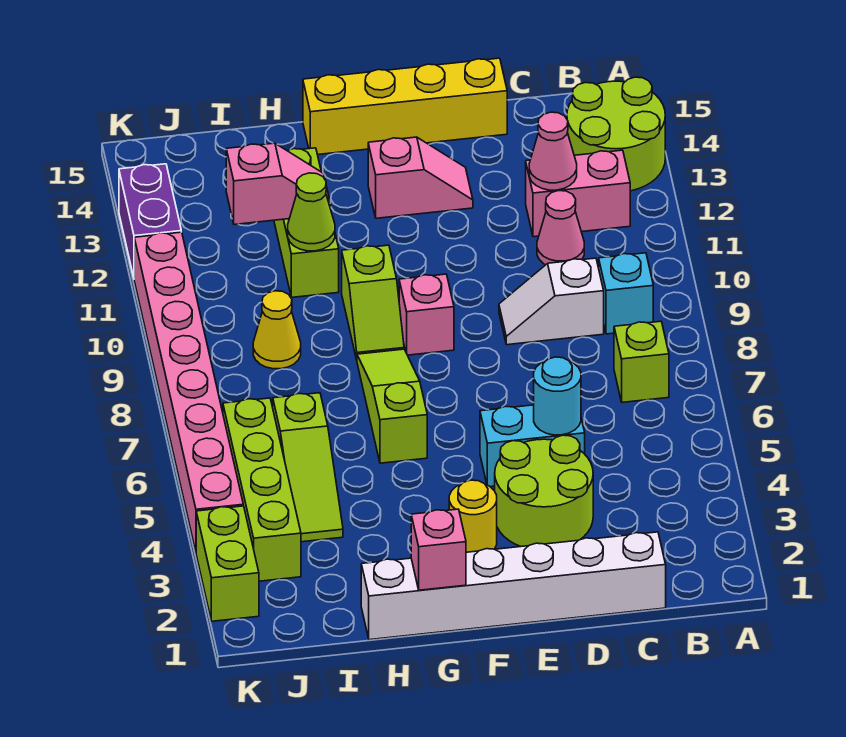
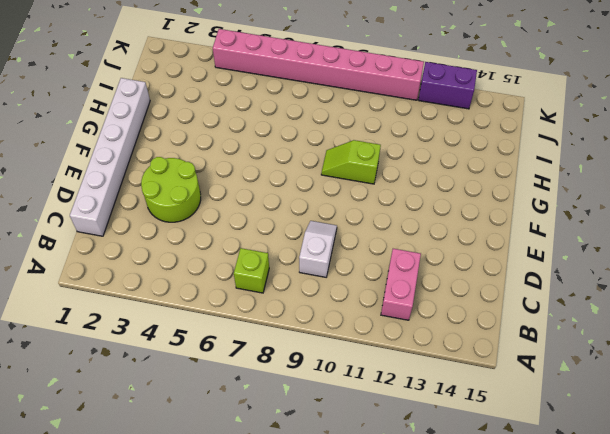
none -> lime 2x2 round brick [567,77,665,191]
none -> cyan 1x1 brick [599,253,653,334]
none -> pink 1x1 cone [537,191,584,265]

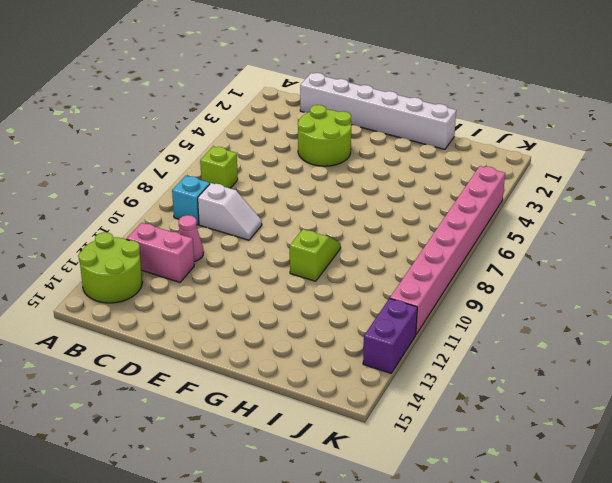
none -> cyan 1x2 brick [480,405,585,487]
none -> yellow 1x4 brick [303,58,507,155]
none -> pink 1x2 slope [368,137,473,218]

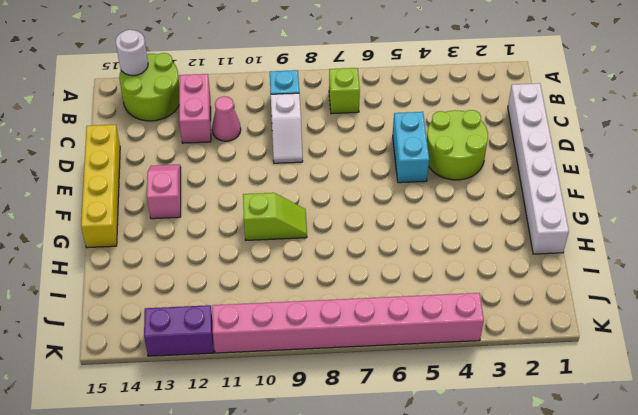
white 1x1 round brick [116,30,148,76] -> none
none -> yellow 1x1 round brick [449,480,497,552]
none -> pink 1x1 brick [399,274,454,355]
none -> lime 1x3 slope [357,349,427,463]

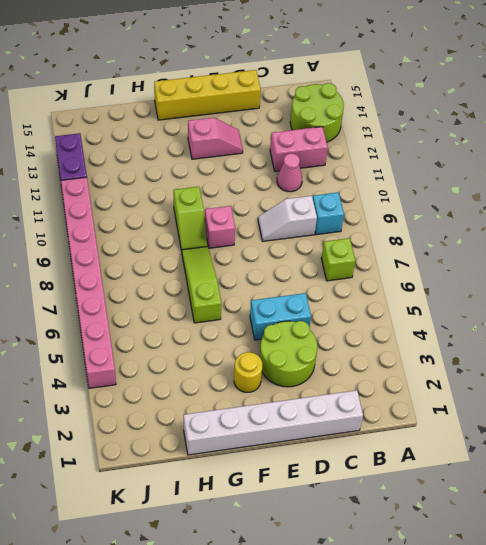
none -> lime 1x3 brick [274,148,339,297]
none -> lime 1x3 slope [273,393,343,542]
none -> yellow 1x1 cone [253,291,301,369]

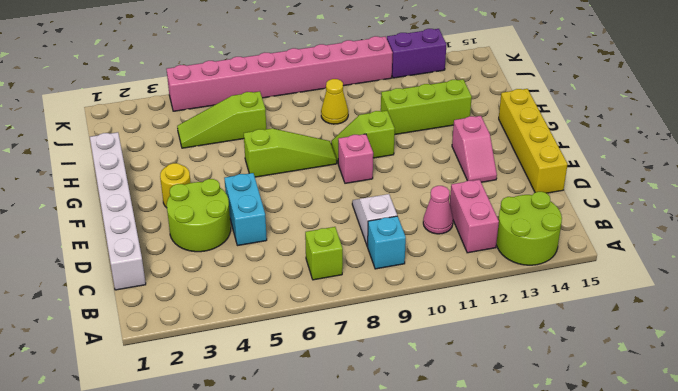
none -> lime 1x4 brick [223,398,301,581]
none -> lime 1x2 brick [196,506,259,621]
none -> pink 1x1 cone [529,112,577,190]

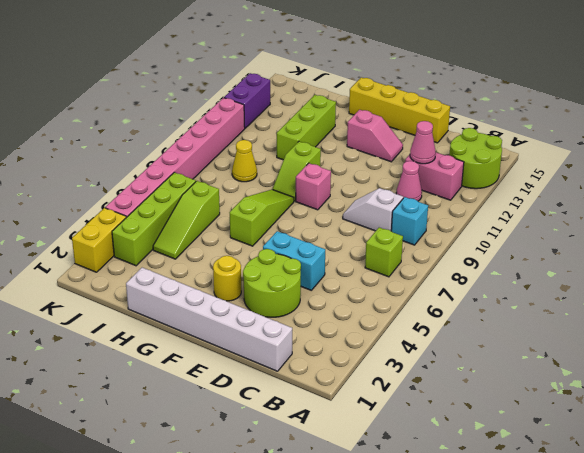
yellow 1x2 brick [72,208,126,272] -> lime 1x2 brick [196,506,259,621]
none -> cyan 1x1 round brick [534,357,581,435]
none -> pink 1x1 brick [411,509,466,590]
none -> lime 1x1 cone [288,173,335,251]

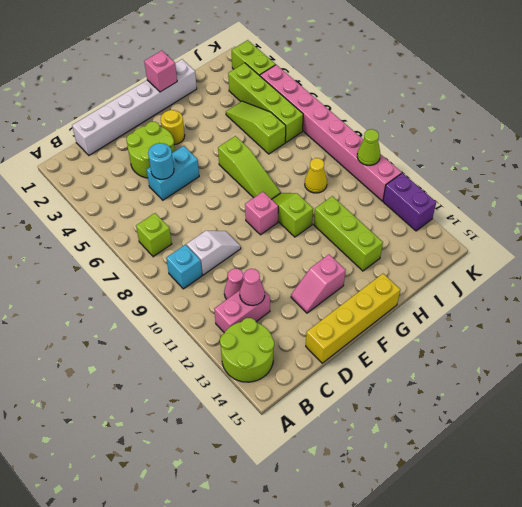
lime 1x1 cone [357,129,380,165] -> lime 1x1 cone moved to [288,173,335,251]
none -> pink 1x2 slope [226,143,331,225]

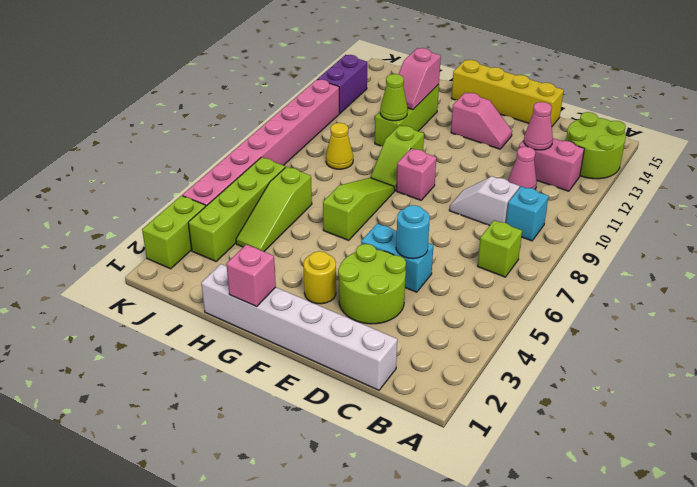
pink 1x2 slope [399,48,441,110] -> pink 1x2 slope turned to [226,143,331,225]

